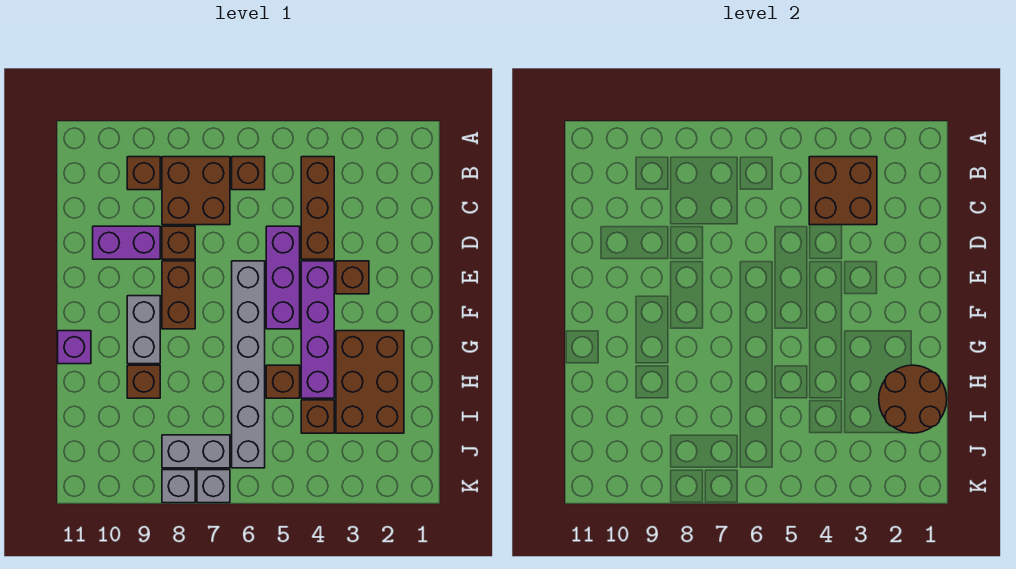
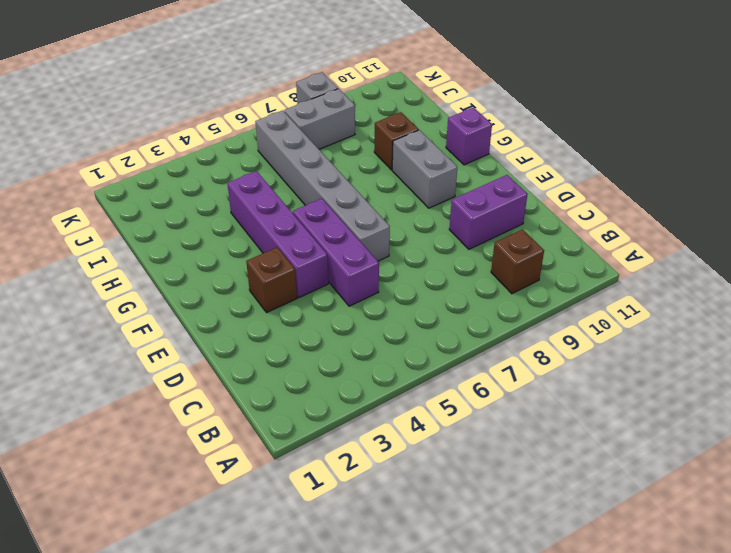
none -> brown 1x3 brick [301,157,334,259]
none -> brown 1x1 brick [232,157,265,190]
none -> brown 2x2 brick [162,157,230,225]

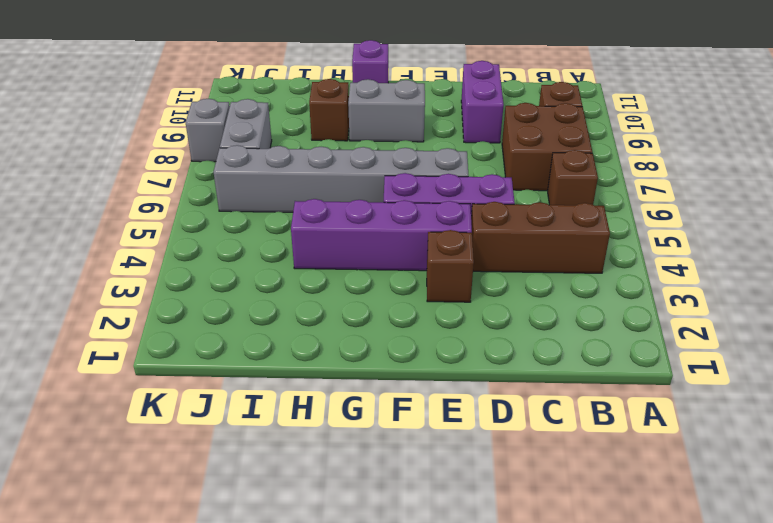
none -> brown 1x1 brick [162,226,195,259]
none -> brown 1x2 brick [162,261,195,329]
none -> brown 2x3 brick [336,331,404,433]

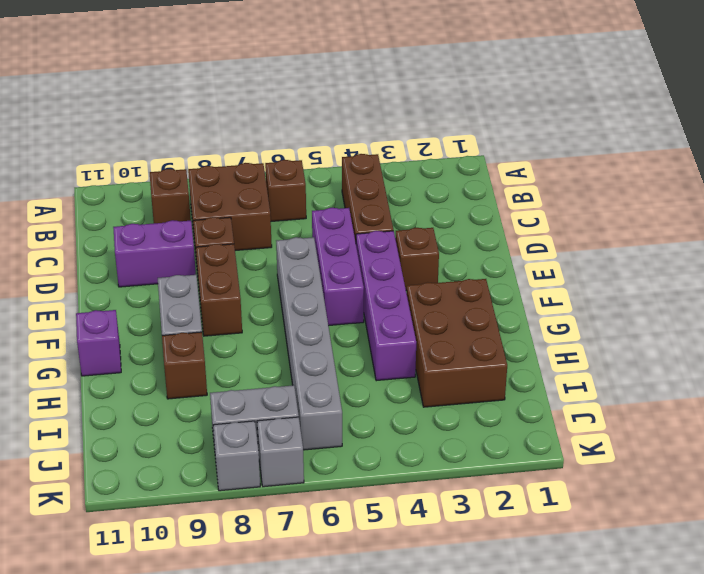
none -> brown 1x1 brick [266,365,300,398]
none -> brown 1x1 brick [301,400,334,433]
none -> brown 2x2 brick [809,157,877,225]

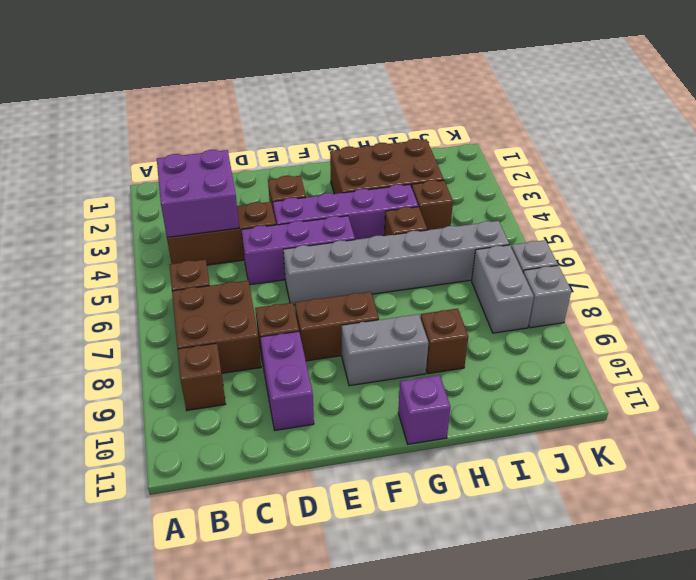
purple 2x2 brick [157,150,239,237] -> brown 2x2 brick [809,157,877,225]
none -> brown 2x2 round brick [879,365,947,433]

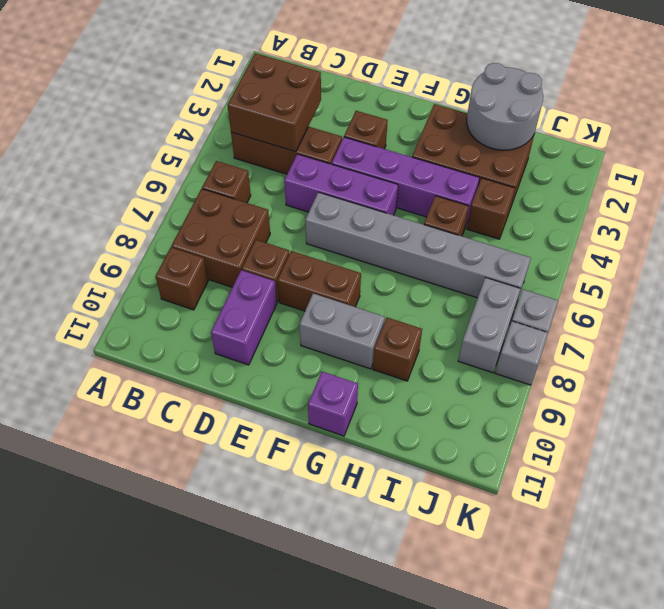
grey 2x2 round brick [467,63,543,150] -> brown 2x2 round brick [879,365,947,433]

